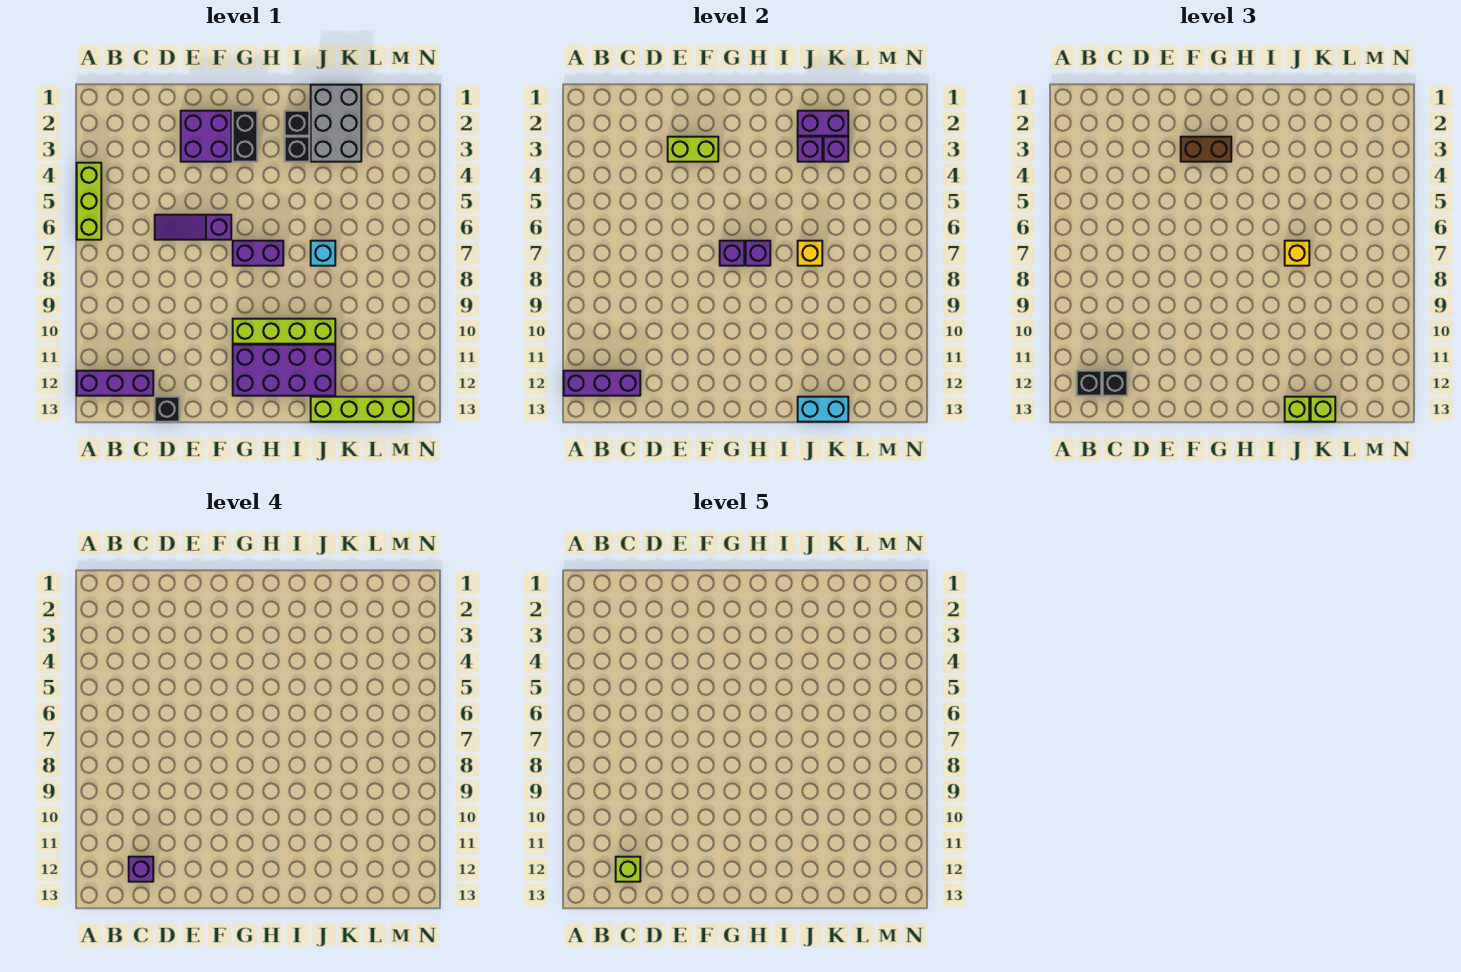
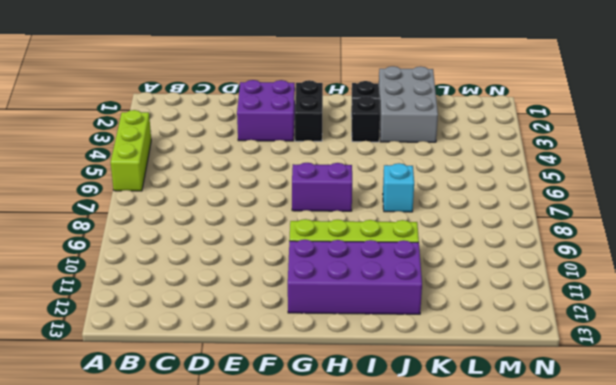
none -> purple 1x3 brick [77,371,153,396]
none -> purple 1x3 slope [155,215,231,240]
none -> black 1x1 brick [155,397,179,422]
none -> lime 1x4 brick [311,397,413,422]

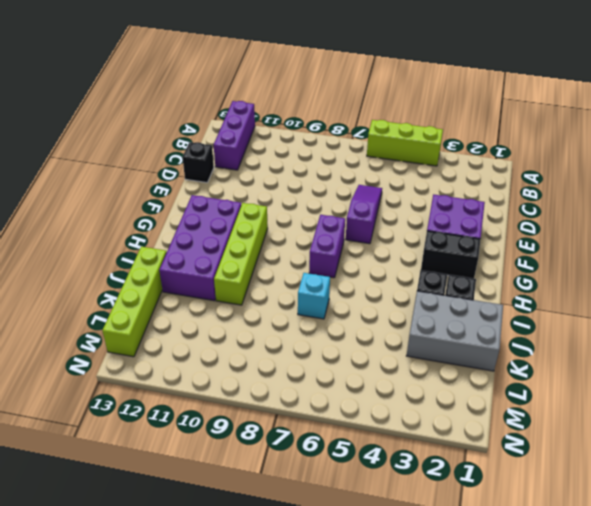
none -> purple 1x3 brick [564,371,640,396]
none -> lime 1x2 brick [668,137,718,162]
none -> purple 1x1 brick [720,241,744,266]
none -> purple 1x1 brick [746,241,770,266]

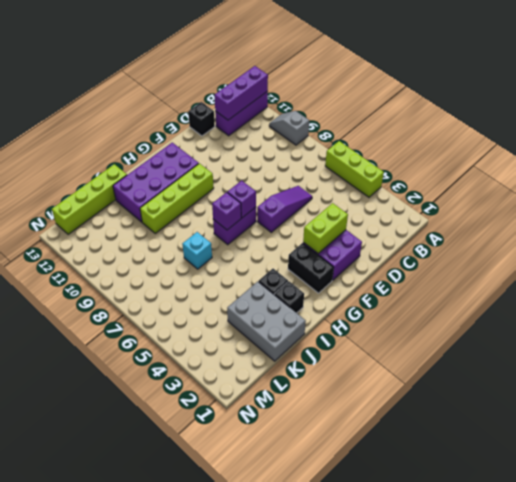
grey 1x2 slope [269,111,309,145] -> none
none -> purple 1x2 brick [798,111,848,136]
none -> purple 1x1 brick [798,137,822,162]
none -> yellow 1x1 brick [798,241,822,266]
none -> cyan 1x2 brick [798,397,848,422]

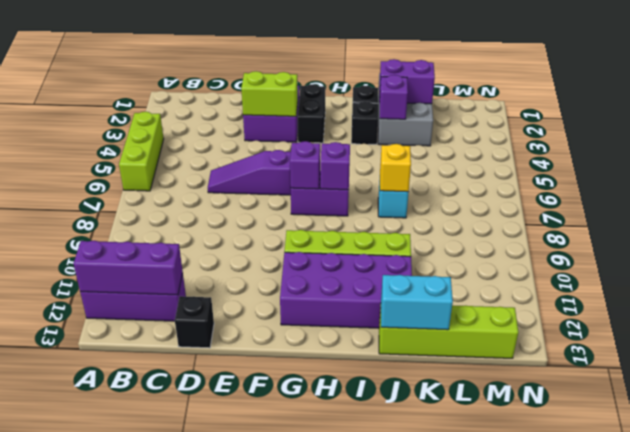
none -> purple 1x1 brick [824,137,848,162]
none -> black 1x1 brick [1077,371,1101,396]
none -> black 1x1 brick [1103,371,1127,396]
none -> brown 1x2 brick [1181,137,1231,162]

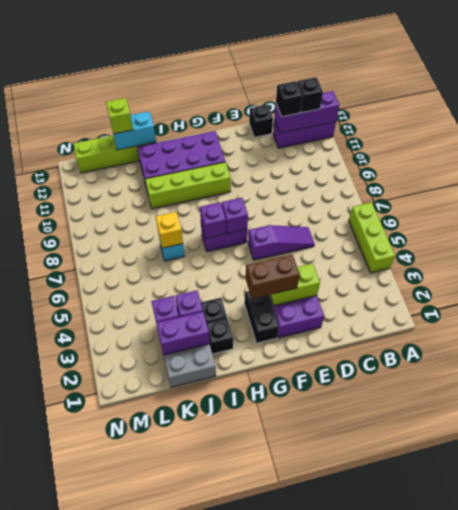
none -> yellow 1x1 brick [1285,241,1309,266]
none -> lime 1x1 brick [1285,397,1309,422]
none -> purple 1x1 brick [129,857,153,882]
none -> lime 1x1 brick [616,857,640,882]

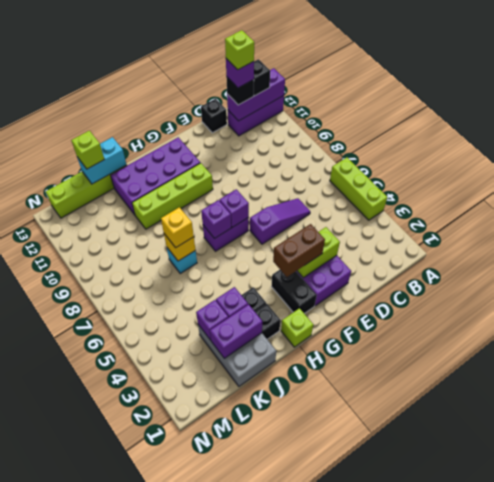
lime 1x1 brick [281,308,313,347] -> lime 1x1 brick moved to [1285,397,1309,422]

